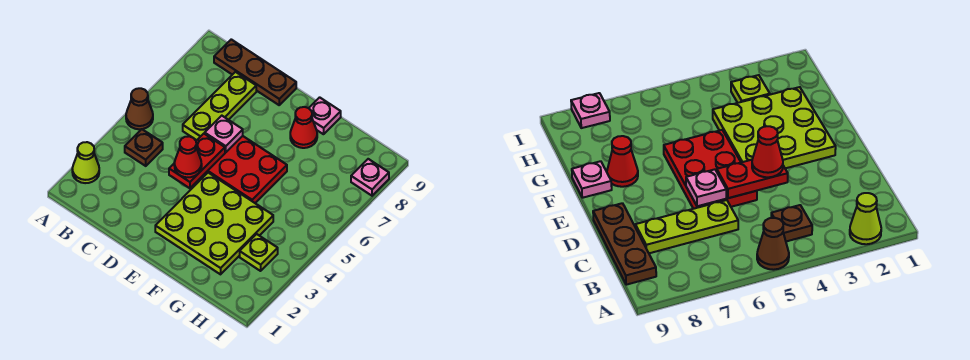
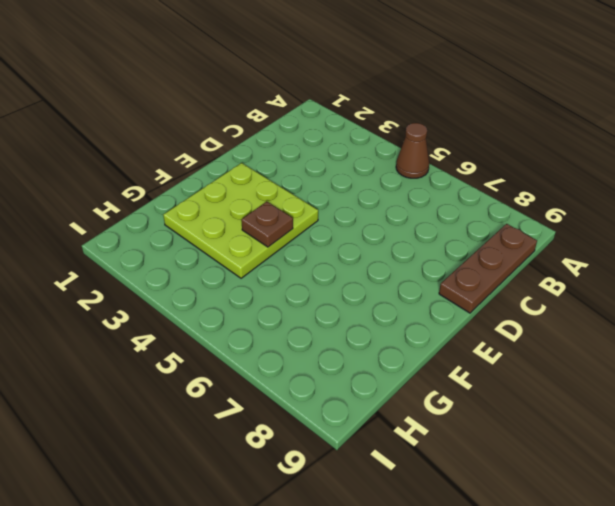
brown 1x1 plate [241,201,293,247] -> brown 1x1 plate moved to [125,129,163,166]
none -> lime 1x1 cone [72,142,99,183]
none -> lime 1x3 plate [183,72,256,140]
none -> red 2x3 plate [204,136,287,203]

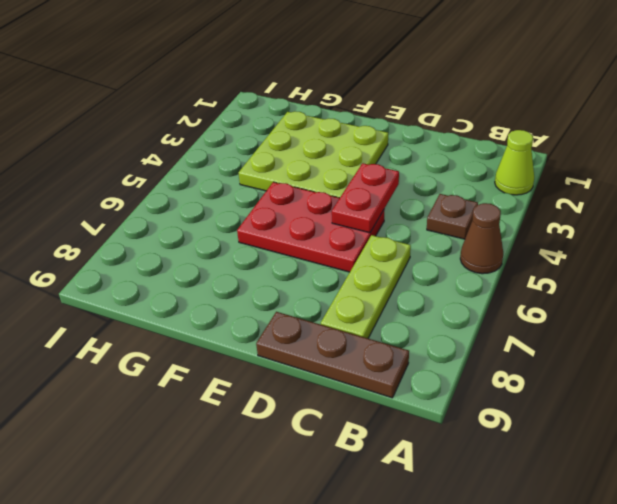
none -> red 1x1 cone [290,107,317,148]
none -> pink 1x1 plate [309,97,341,134]
none -> lime 1x1 plate [240,234,278,271]

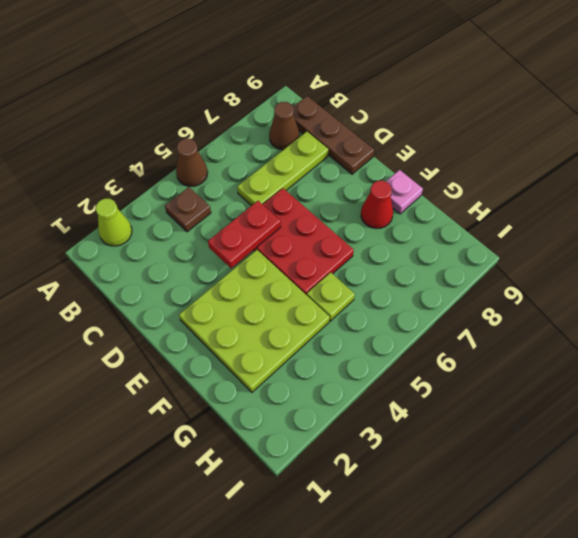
brown 1x1 cone [269,102,299,150] -> none
lime 1x1 plate [307,272,355,321] -> lime 1x1 plate moved to [240,234,278,271]
none -> pink 1x1 plate [351,159,389,196]
none -> pink 1x1 plate [205,116,243,152]
none -> red 1x1 cone [174,136,202,177]

